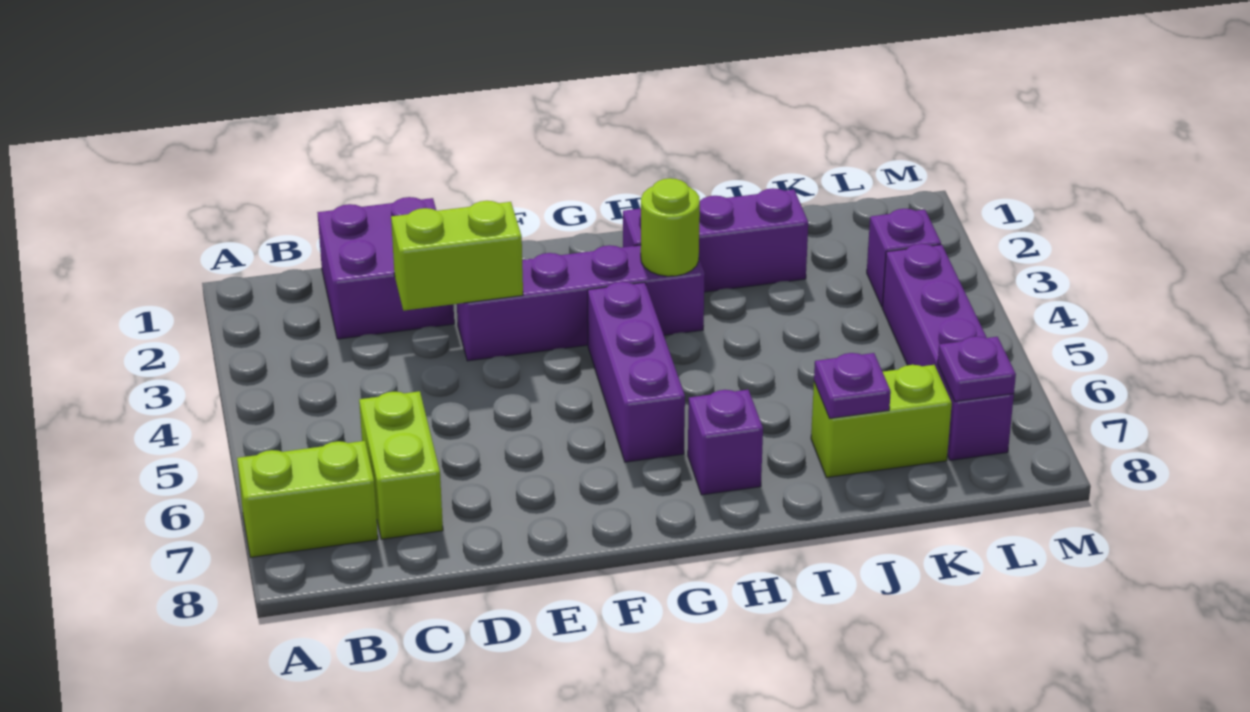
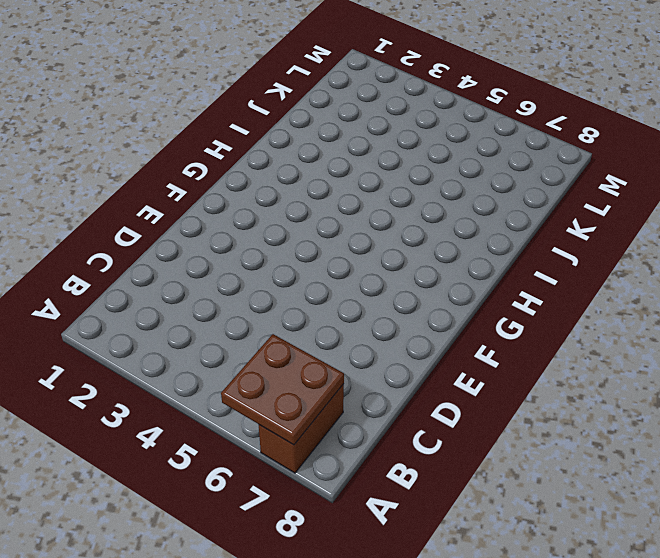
brown 2x2 plate [221,334,344,445] -> none
brown 1x2 brick [259,384,344,473] -> lime 1x2 brick [237,441,378,557]
none -> purple 2x2 brick [317,197,454,339]
none -> lime 1x2 brick [359,391,443,539]
none -> purple 1x4 brick [457,245,705,361]

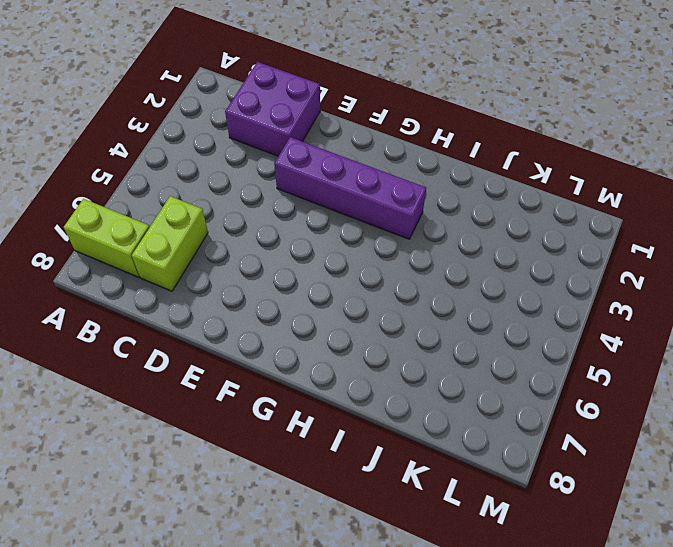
none -> purple 1x3 brick [588,282,685,462]
none -> purple 1x3 brick [623,188,808,292]
none -> purple 1x1 brick [688,390,763,495]

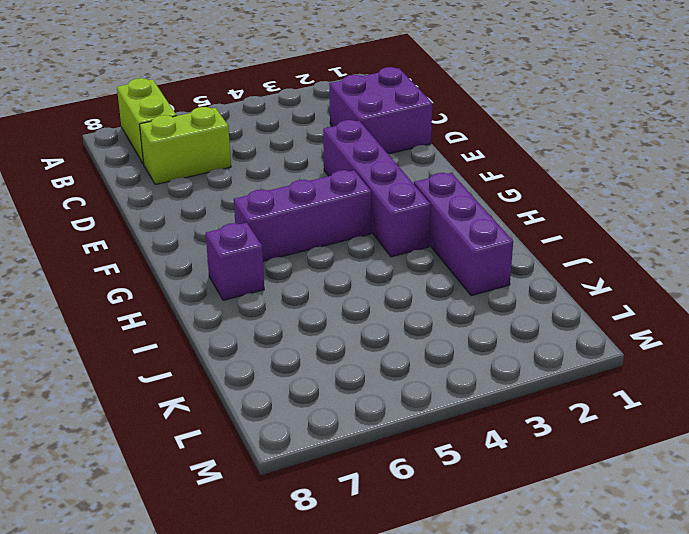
none -> lime 1x2 brick [811,365,952,478]
none -> purple 1x1 brick [867,209,941,307]
none -> purple 1x4 brick [882,244,1014,460]

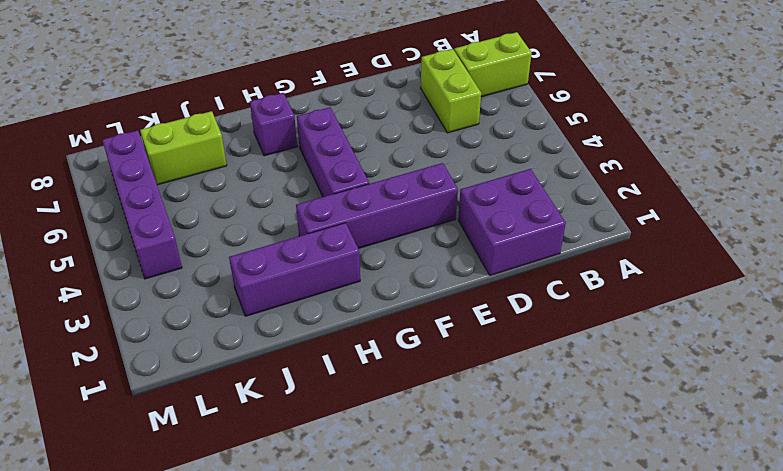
none -> purple 1x1 brick [867,209,941,307]
none -> lime 1x2 brick [391,201,523,311]
none -> lime 1x1 round brick [641,178,700,276]

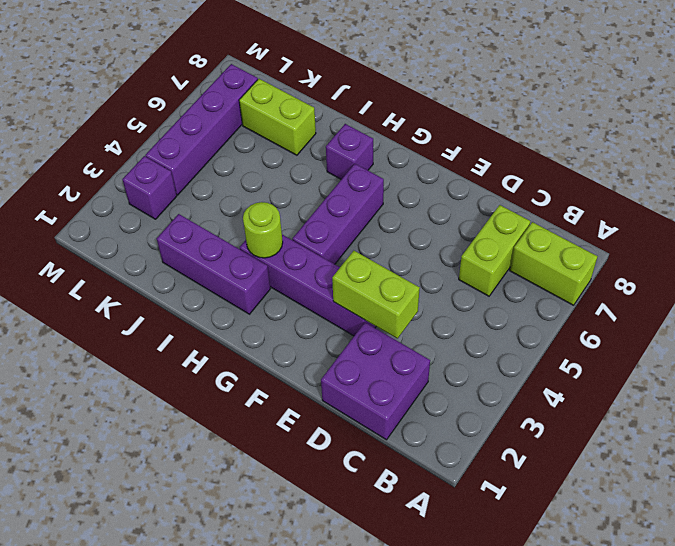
none -> purple 1x1 plate [814,353,891,419]
none -> purple 1x1 plate [938,336,1016,402]

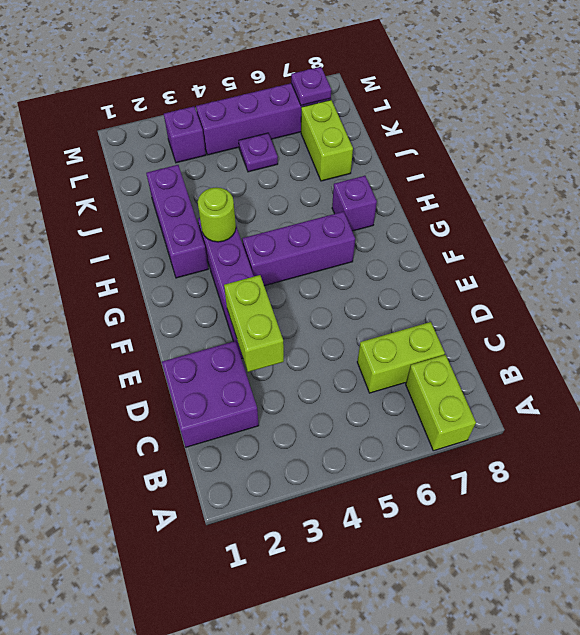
purple 1x1 plate [239,133,278,172] -> purple 1x1 plate moved to [814,353,891,419]

